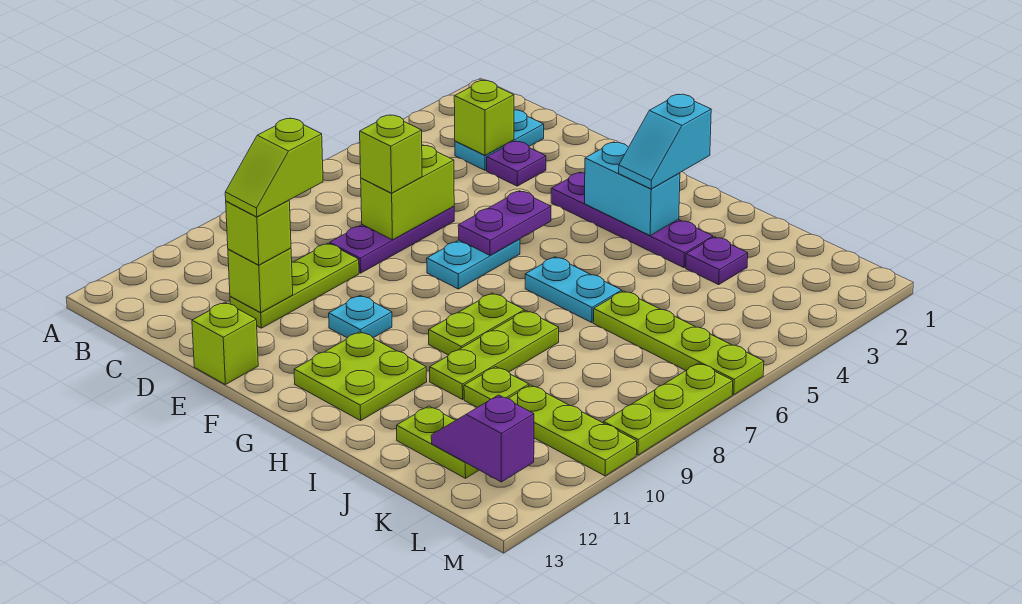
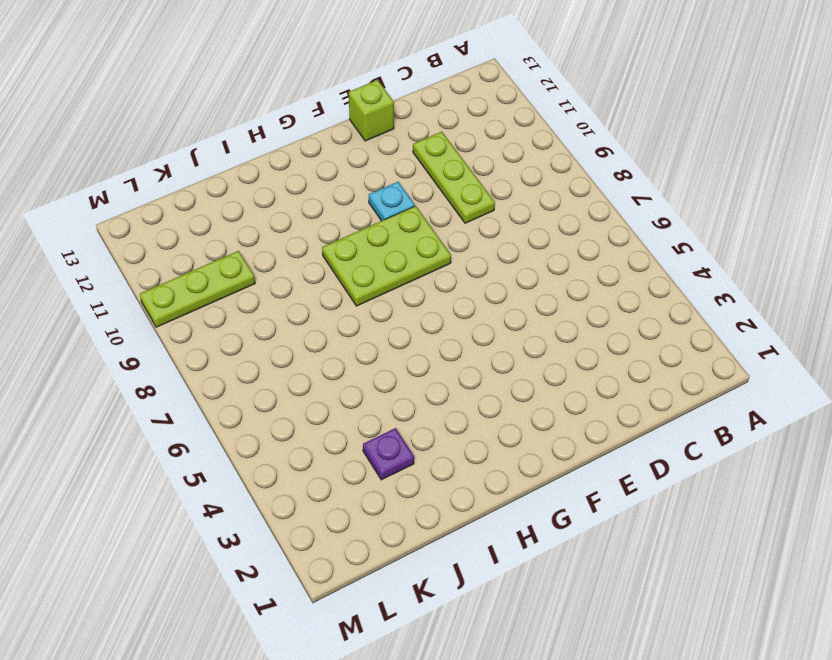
lime 2x3 plate [322,206,451,306] -> lime 1x2 plate [429,293,524,355]
none -> cyan 1x2 plate [455,110,544,170]
none -> purple 1x1 plate [487,141,546,186]
none -> purple 1x3 plate [330,207,454,273]

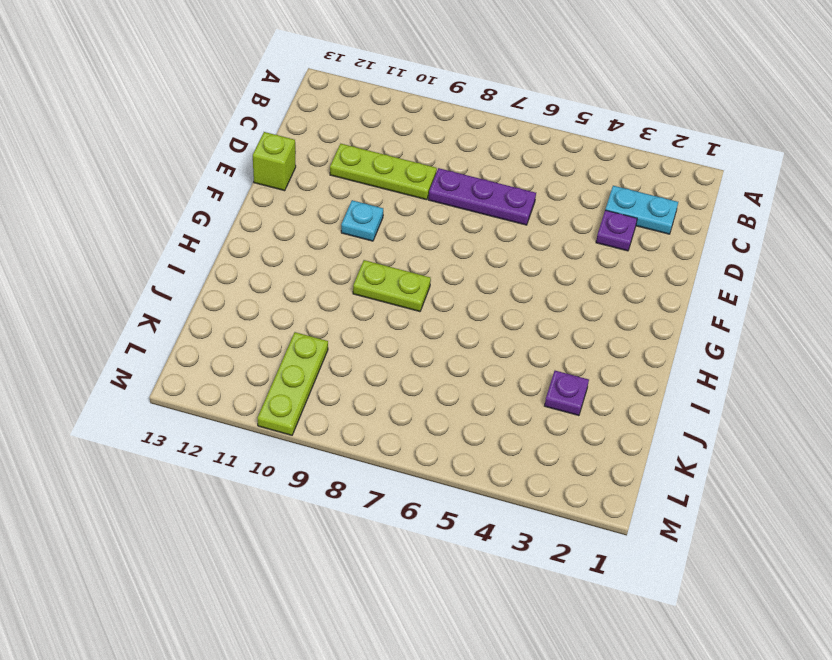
none -> purple 1x4 plate [551,172,713,268]
none -> cyan 1x2 plate [427,239,520,289]
none -> lime 2x2 plate [294,332,427,421]

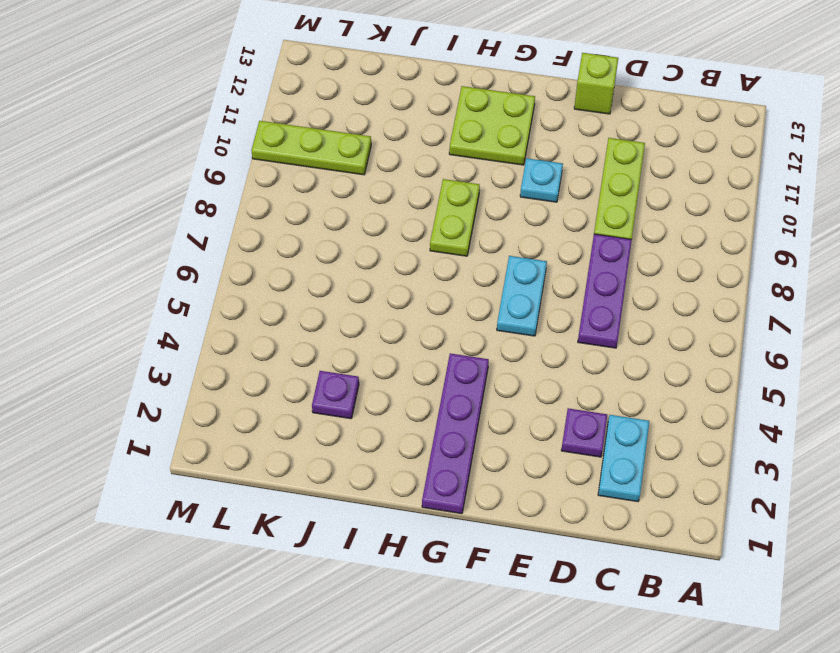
purple 1x4 plate [422,353,489,514] -> purple 1x4 plate turned to [551,172,713,268]
none -> cyan 1x2 plate [525,257,622,322]
none -> lime 1x3 plate [430,311,559,399]
none -> lime 1x4 plate [593,291,764,395]

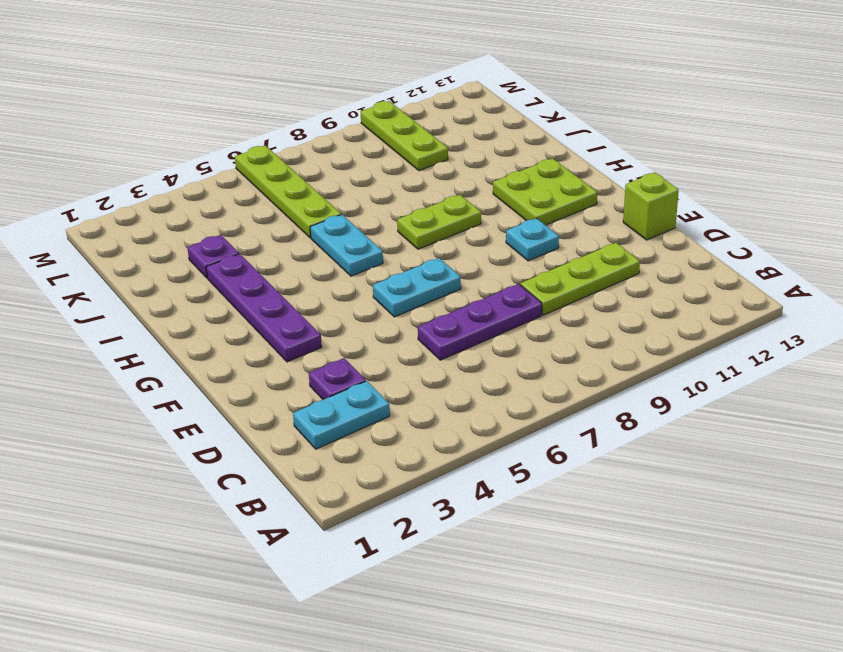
none -> lime 1x3 plate [430,311,559,399]
none -> lime 1x1 plate [464,367,529,407]
none -> lime 1x2 plate [397,406,479,478]

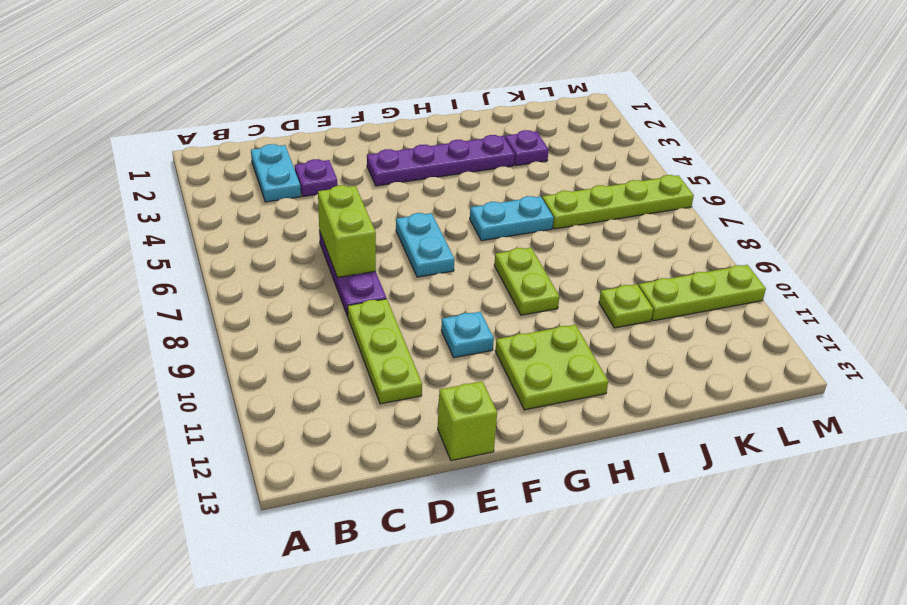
none -> lime 1x3 plate [430,311,559,399]
none -> lime 1x2 plate [397,406,479,478]
none -> lime 1x3 plate [604,363,733,455]

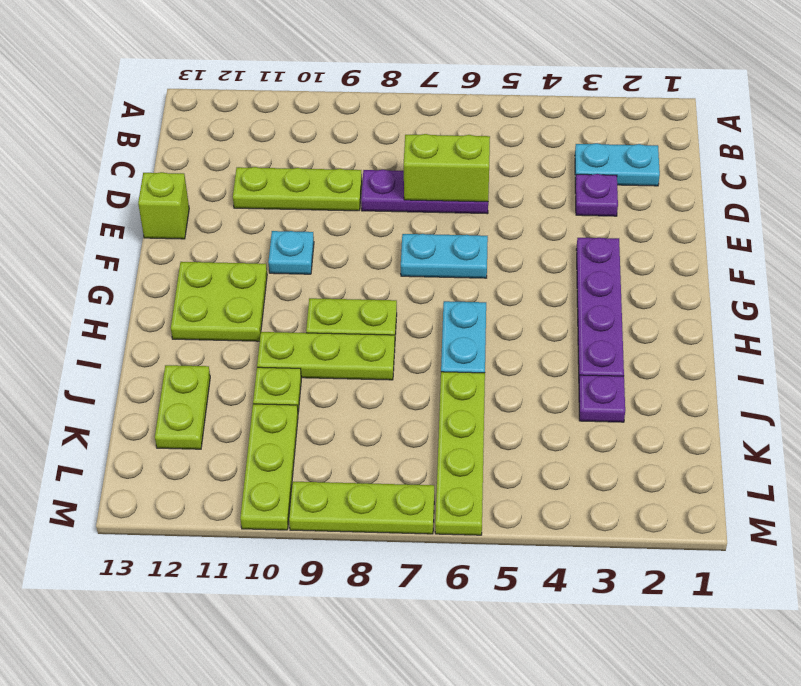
none -> lime 1x1 brick [454,81,514,155]
none -> lime 1x1 brick [228,248,293,312]
none -> purple 1x2 plate [458,191,551,255]

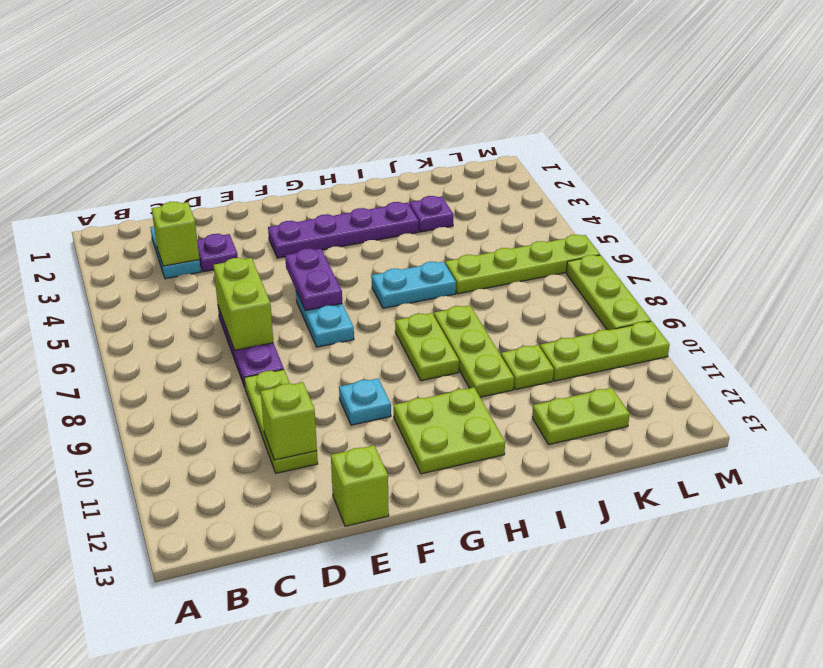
none -> cyan 1x2 brick [585,142,680,235]
none -> purple 1x2 slope [431,395,534,482]
none -> lime 1x1 brick [360,115,422,193]

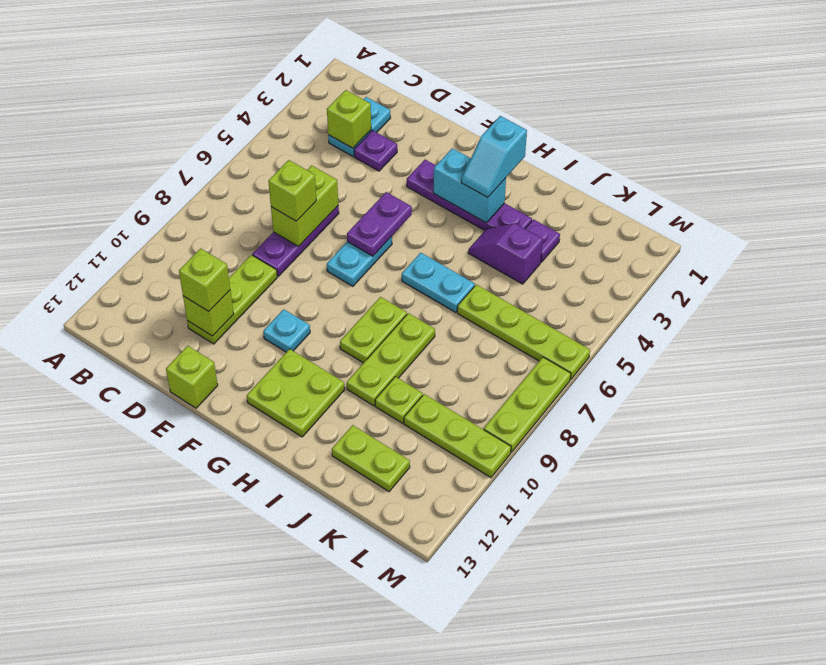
purple 1x2 slope [468,224,543,284] -> purple 1x2 slope moved to [431,395,534,482]
none -> lime 1x2 slope [225,118,323,217]

